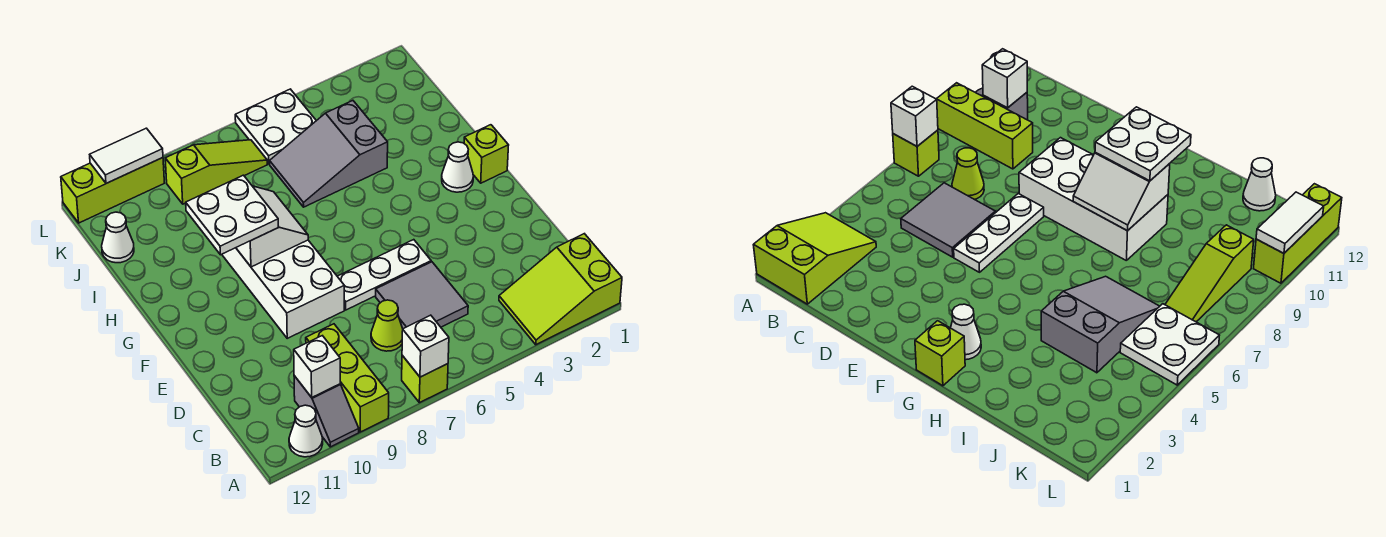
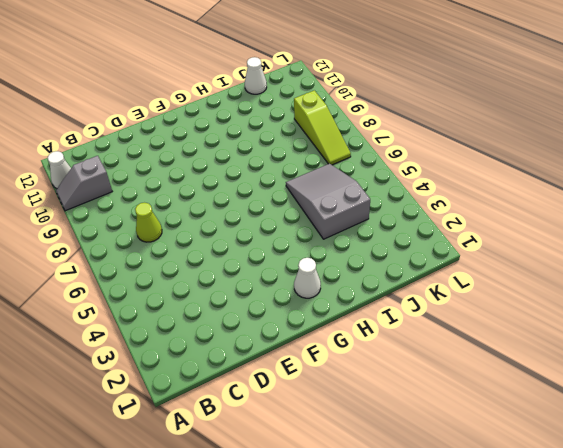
none -> lime 2x3 slope [499,234,622,345]
none -> lime 1x1 brick [402,355,448,403]
none -> lime 1x3 brick [306,324,389,432]

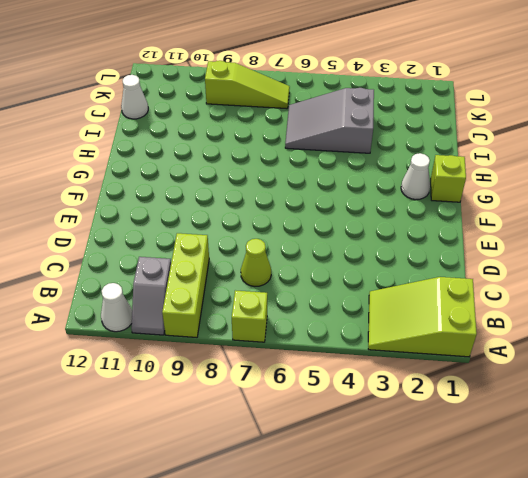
none -> grey 2x2 tile [376,262,468,329]
none -> white 1x3 plate [337,240,431,310]
none -> white 2x4 brick [222,240,344,338]

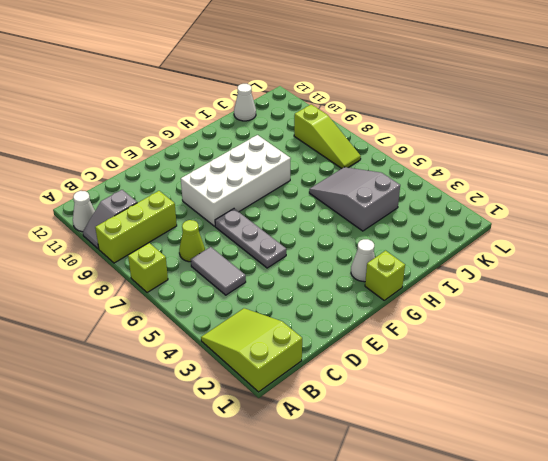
grey 1x2 tile [191,247,246,295] -> grey 2x2 tile [376,262,468,329]
grey 1x3 plate [215,209,286,268] -> white 1x3 plate [337,240,431,310]
none -> white 2x2 plate [235,89,316,164]
none -> lime 1x3 brick [61,158,164,223]
none -> white 1x1 brick [402,315,449,377]

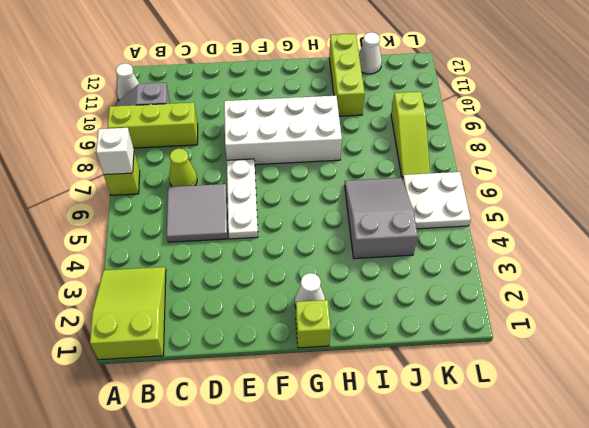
lime 1x3 brick [329,34,365,116] -> lime 1x3 brick moved to [61,158,164,223]
none -> white 1x1 brick [294,336,340,397]
none -> white 2x2 slope [236,186,308,267]
none -> white 1x2 tile [90,128,163,183]

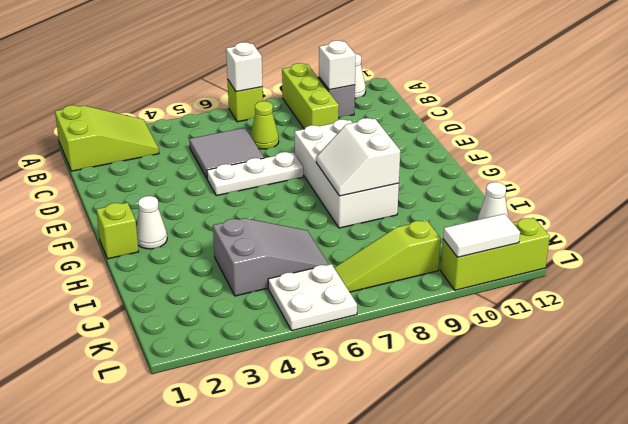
none -> white 2x2 plate [186,175,278,255]

